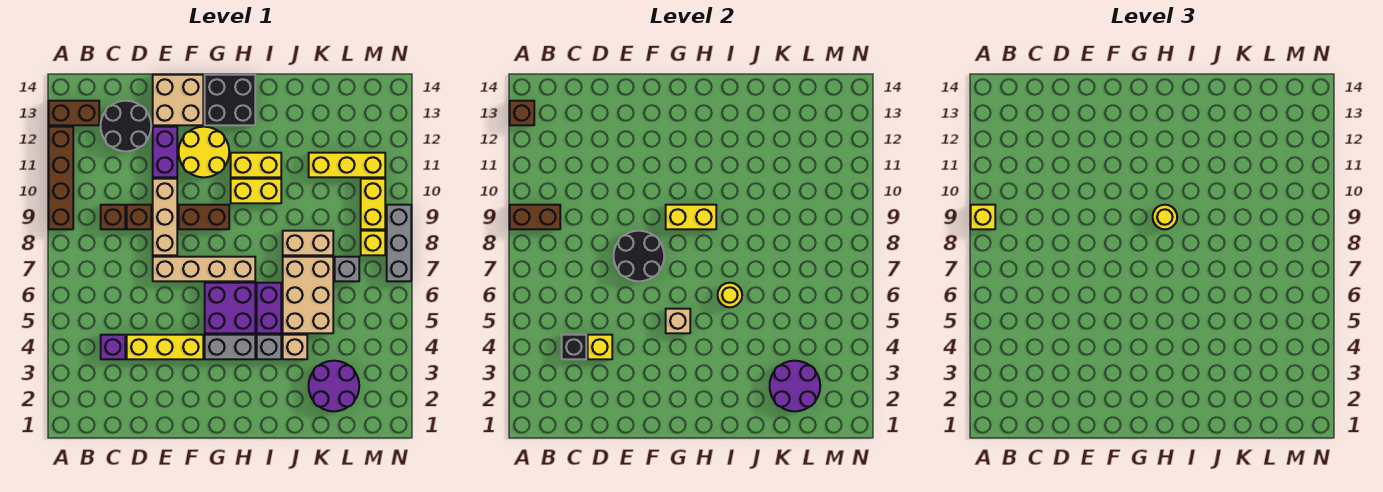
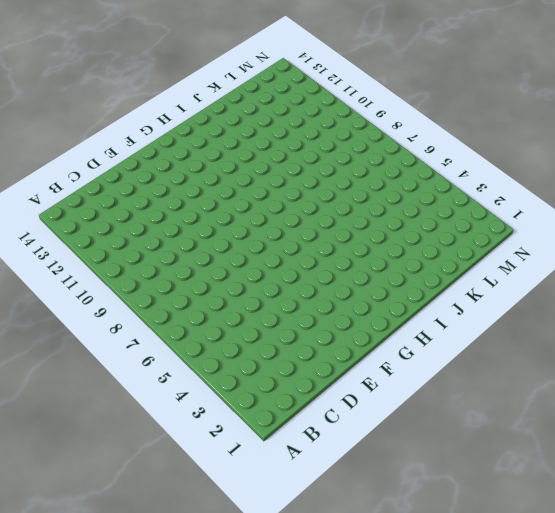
none -> brown 1x4 brick [49,127,73,229]
none -> brown 1x2 brick [49,101,99,125]
none -> purple 1x1 brick [101,335,125,359]
none -> brown 1x1 brick [101,205,125,229]

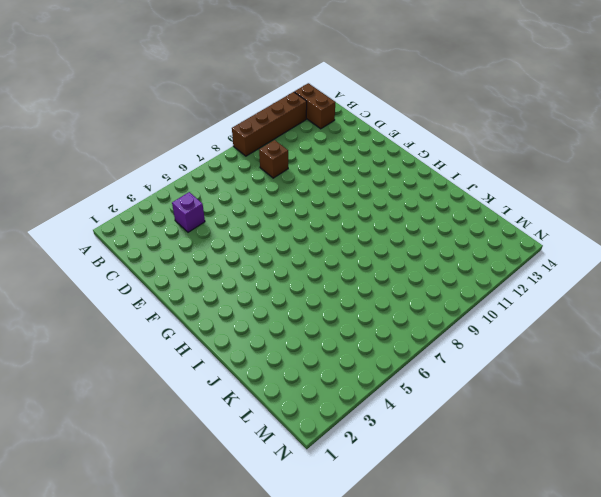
none -> black 2x2 round brick [101,101,151,151]
none -> yellow 1x3 brick [127,335,203,359]
none -> brown 1x1 brick [127,205,151,229]
none -> tan 1x4 brick [153,257,255,281]

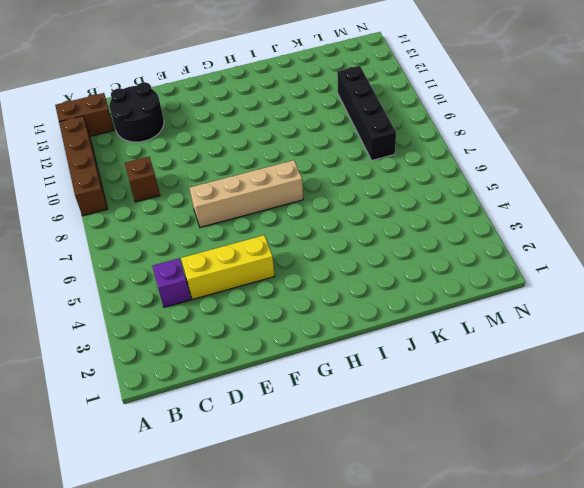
black 1x4 brick [337,66,396,160] -> yellow 1x3 brick [309,153,385,177]
none -> brown 1x1 brick [127,205,151,229]
none -> tan 1x3 brick [153,179,177,255]
none -> purple 1x2 brick [153,127,177,177]
none -> tan 2x2 brick [153,75,203,125]

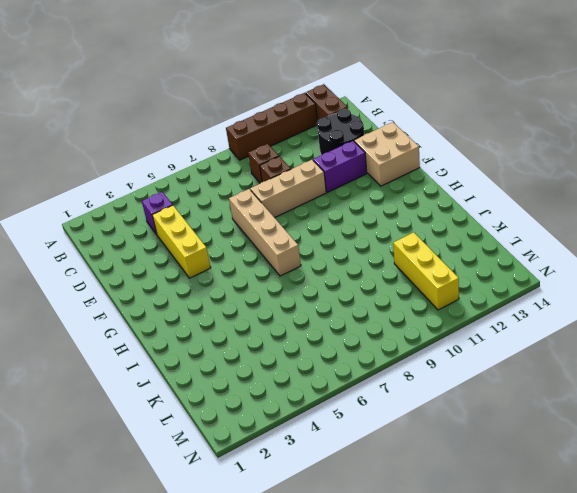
none -> brown 1x2 brick [179,205,229,229]
none -> yellow 2x2 round brick [179,127,229,177]
none -> grey 1x2 brick [205,335,255,359]
none -> purple 2x2 brick [205,283,255,333]

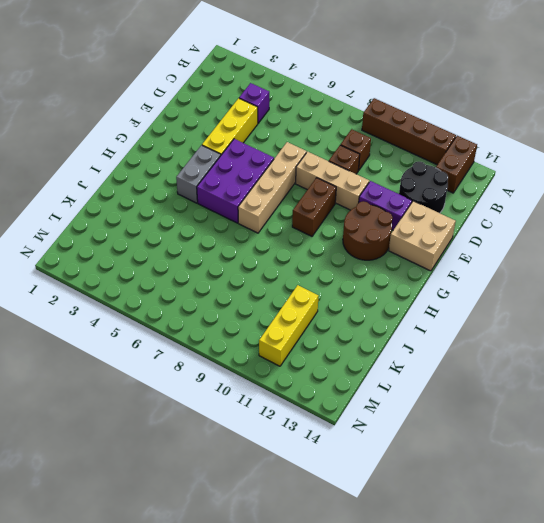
purple 2x3 brick [197,139,274,223] -> purple 2x2 brick [205,283,255,333]
brown 2x2 round brick [343,201,393,260] -> yellow 2x2 round brick [179,127,229,177]
none -> black 2x2 brick [205,75,255,125]
none -> yellow 1x2 brick [231,179,281,203]
none -> yellow 1x2 brick [231,153,281,177]
none -> grey 1x1 brick [257,335,281,359]

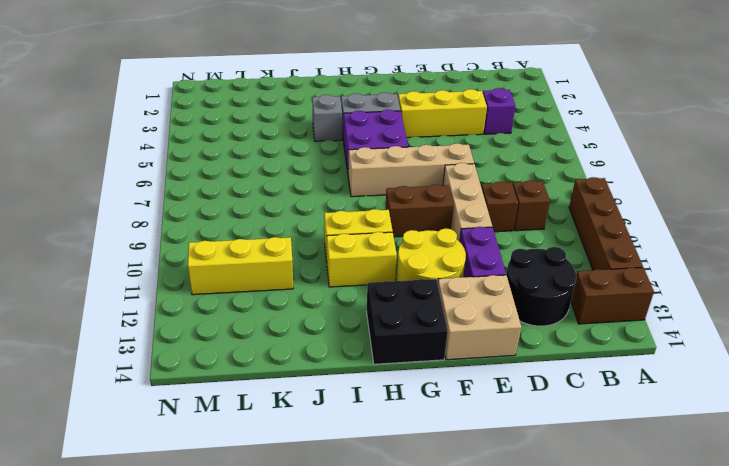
none -> purple 1x2 brick [257,283,281,333]
none -> tan 1x1 brick [283,335,307,359]
none -> tan 2x3 brick [283,257,333,333]
none -> tan 1x2 brick [283,231,333,255]

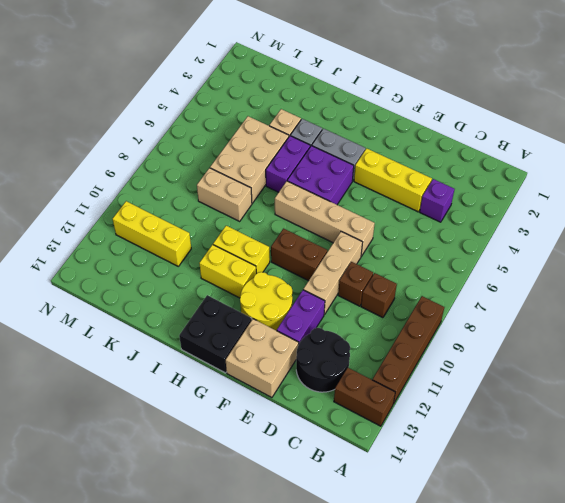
none -> purple 2x2 round brick [309,361,359,411]
none -> grey 1x1 brick [335,257,359,281]
none -> yellow 1x1 brick [361,231,385,255]
none -> yellow 1x2 brick [361,179,385,229]

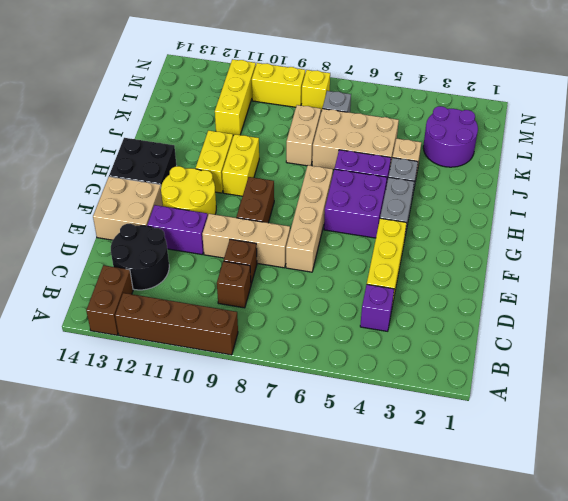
none -> grey 1x3 brick [387,205,411,281]
none -> brown 1x2 brick [510,205,560,229]
none -> brown 1x1 brick [510,101,534,125]
none -> black 1x1 brick [562,335,586,359]

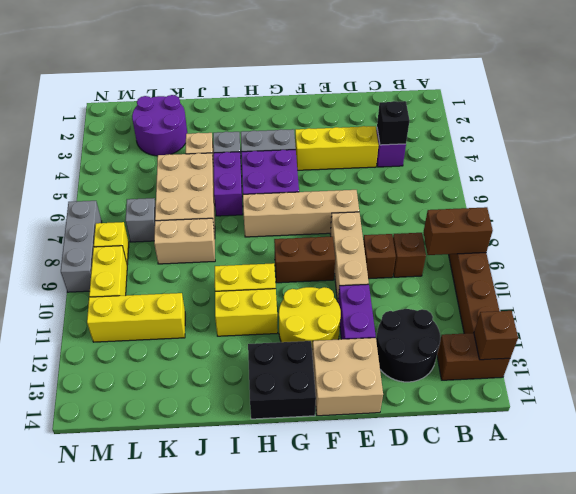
none -> yellow 1x1 brick [588,335,612,359]
none -> black 2x2 round brick [614,231,664,281]
none -> tan 1x1 brick [666,309,690,333]
none -> yellow 1x2 brick [666,205,716,229]

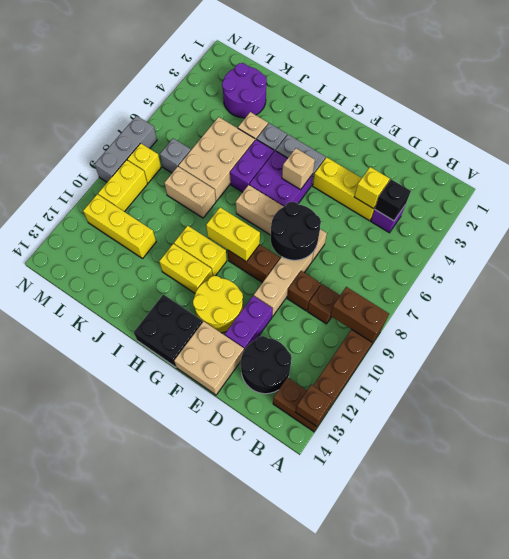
none -> yellow 1x1 round brick [718,283,742,307]
none -> purple 2x2 round brick [770,361,820,411]
none -> yellow 1x1 brick [971,205,995,229]
none -> yellow 1x1 round brick [1153,205,1177,229]

